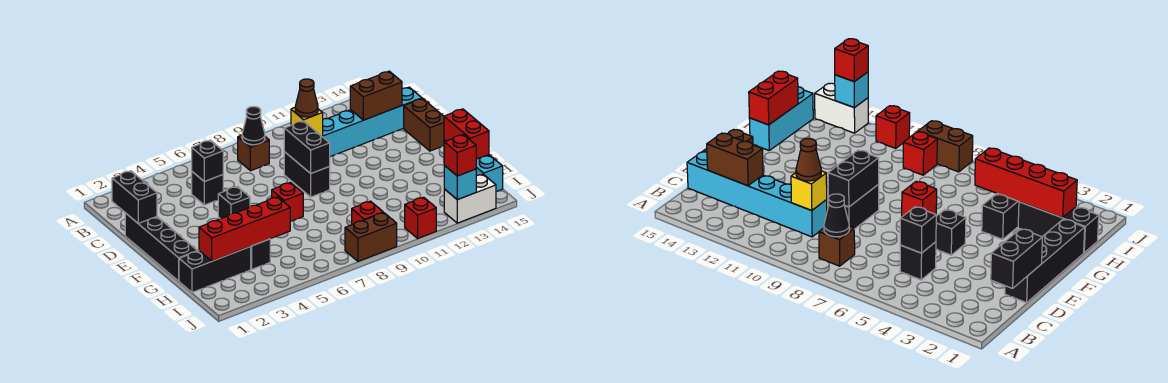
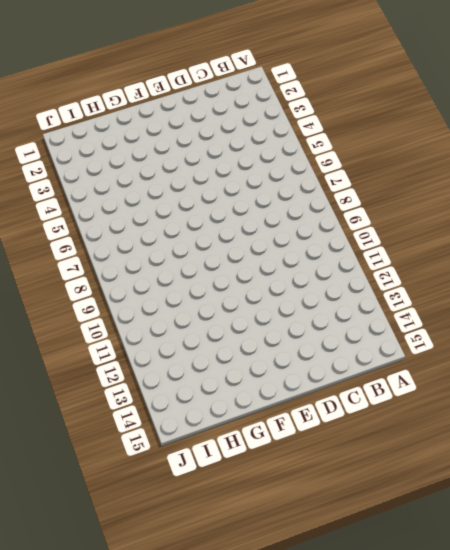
none -> brown 1x1 brick [238,135,269,171]
none -> black 1x1 brick [192,172,223,205]
none -> cyan 1x6 brick [322,87,422,157]

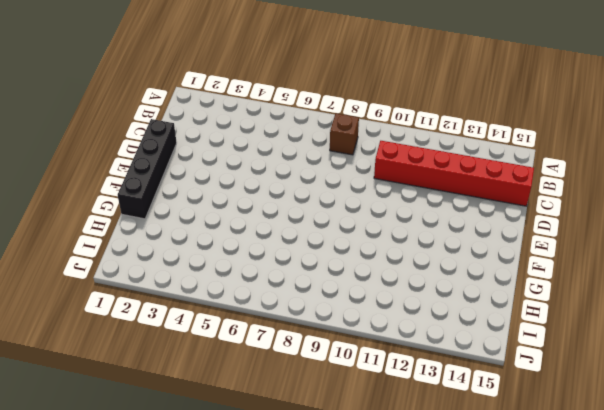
red 1x6 brick [374,141,534,206] -> cyan 1x6 brick [322,87,422,157]
none -> black 1x1 brick [192,172,223,205]
none -> black 1x2 brick [284,152,330,197]
none -> brown 1x2 brick [404,99,444,151]

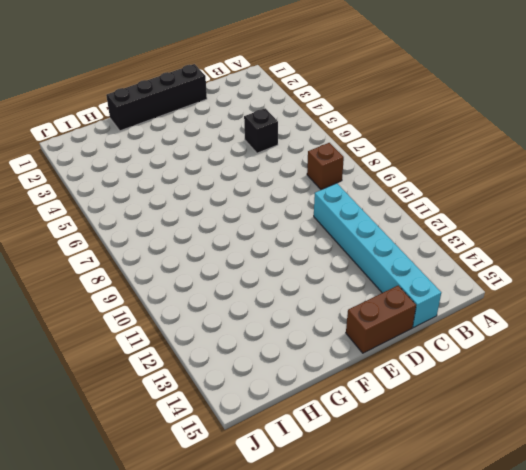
none -> black 1x2 brick [284,152,330,197]
none -> black 1x1 brick [218,187,250,219]
none -> red 1x1 brick [272,183,303,222]

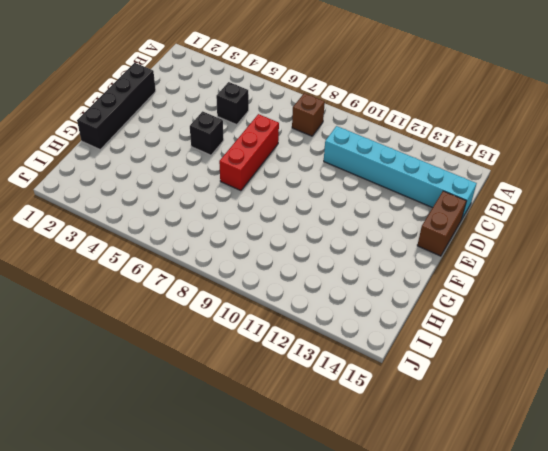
red 1x3 brick [219,114,279,191] -> red 1x1 brick [272,183,303,222]
none -> black 1x2 brick [284,152,330,197]
none -> black 1x2 brick [251,239,270,269]
none -> cyan 1x3 brick [444,140,503,191]

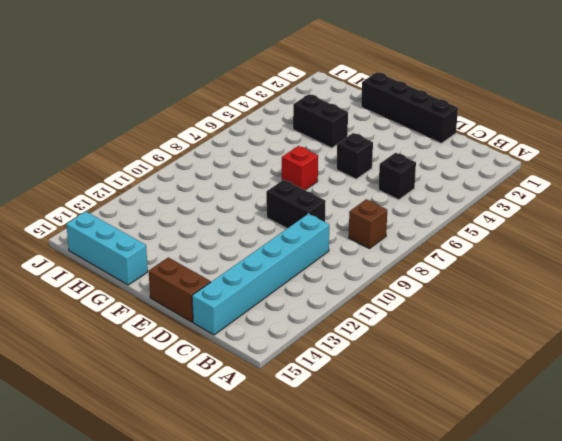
none -> black 1x3 brick [179,247,251,292]
none -> red 1x1 brick [352,201,383,225]
none -> brown 1x2 brick [345,213,397,262]

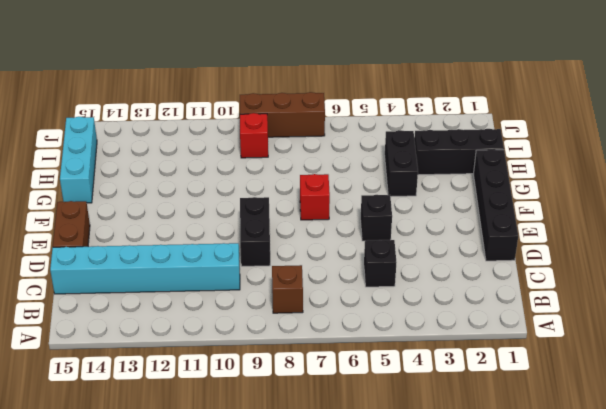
brown 1x3 brick [240,92,325,137] -> brown 1x2 brick [345,213,397,262]
none -> red 1x1 brick [405,197,436,238]
none -> white 1x2 brick [444,174,496,223]
none -> black 1x1 cone [242,107,265,145]

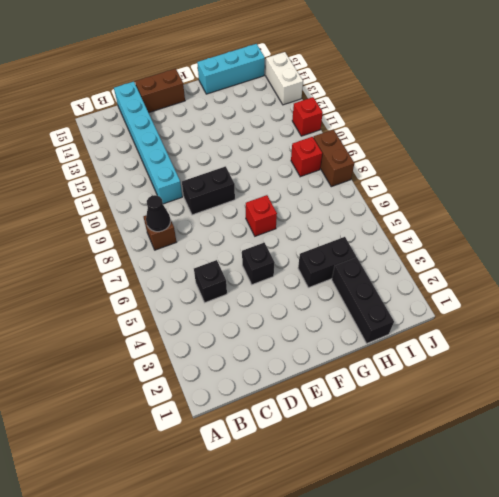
none -> black 1x4 brick [125,213,197,281]
none -> black 1x2 brick [112,171,157,223]
none -> black 1x1 brick [192,140,223,182]

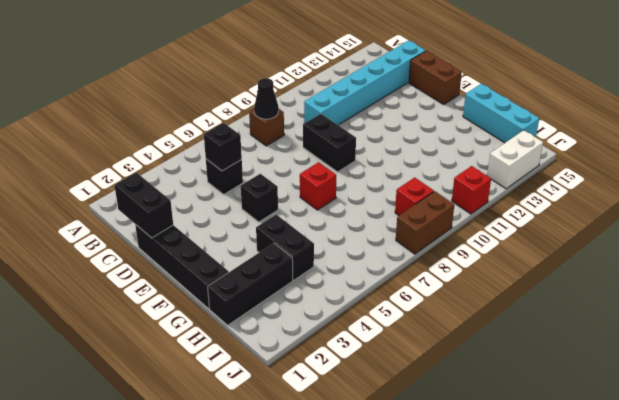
none -> yellow 1x1 brick [291,108,323,136]
none -> brown 1x2 brick [350,71,402,120]
none -> black 1x2 brick [284,121,330,173]

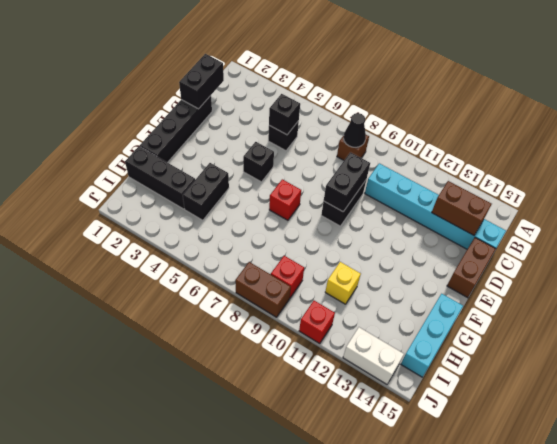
yellow 1x1 brick [325,262,361,304] -> yellow 1x1 brick moved to [291,108,323,136]
none -> red 1x2 brick [444,109,489,159]
none -> red 1x4 brick [199,197,290,261]
none -> cyan 1x1 brick [444,165,476,200]

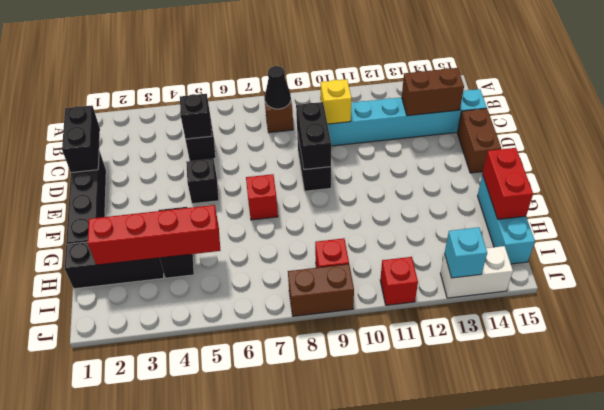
none -> brown 1x1 cone [295,79,318,117]
none -> red 1x1 brick [444,135,476,176]

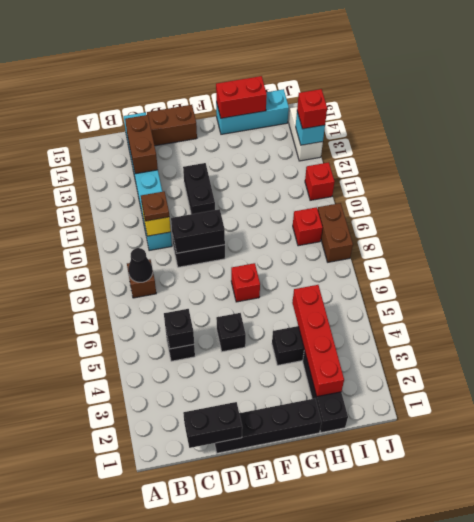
brown 1x1 plate [141,191,169,221] -> brown 1x1 cone [295,79,318,117]
black 1x2 brick [183,163,215,214] -> none

